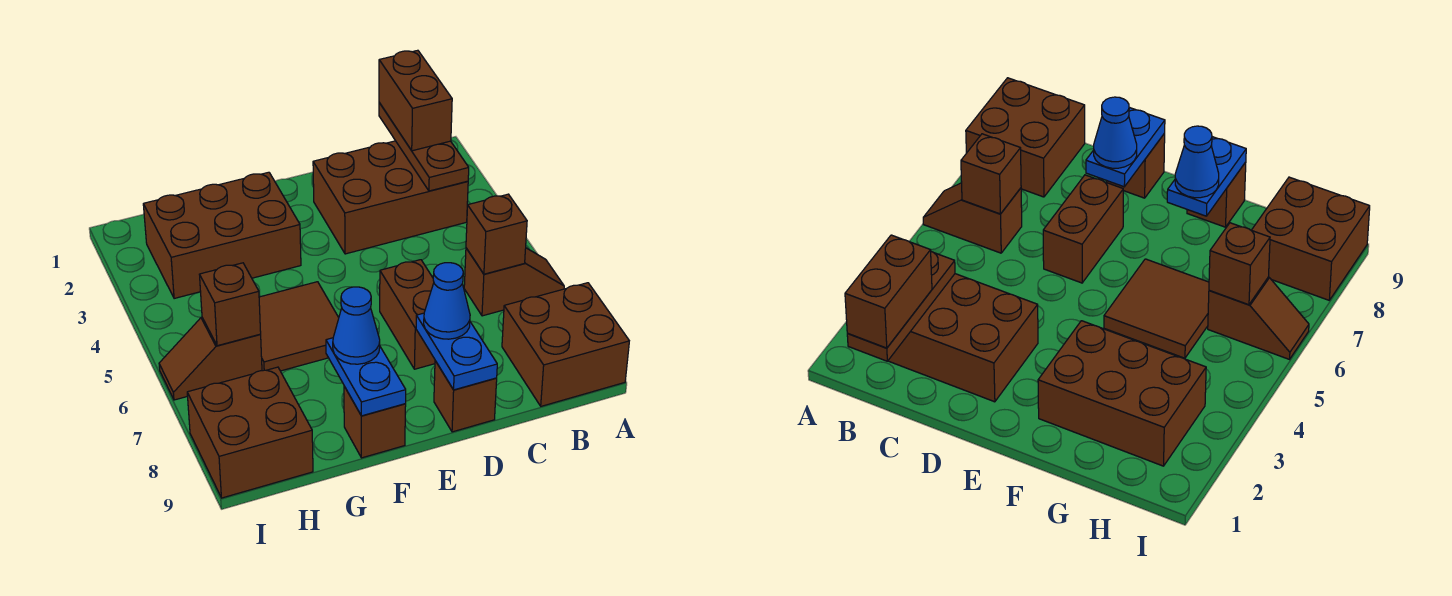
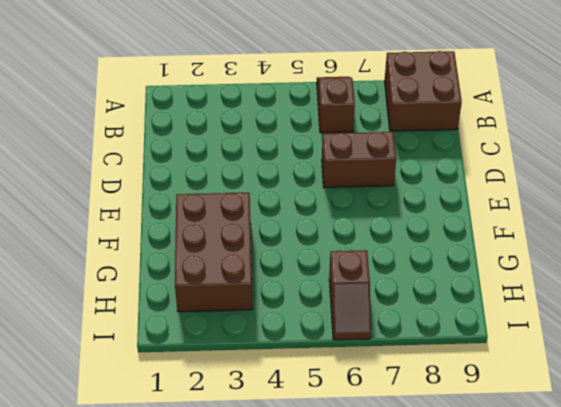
none -> brown 2x3 brick [313,141,468,254]
none -> brown 1x1 brick [434,361,497,432]
none -> brown 2x2 tile [259,282,339,371]

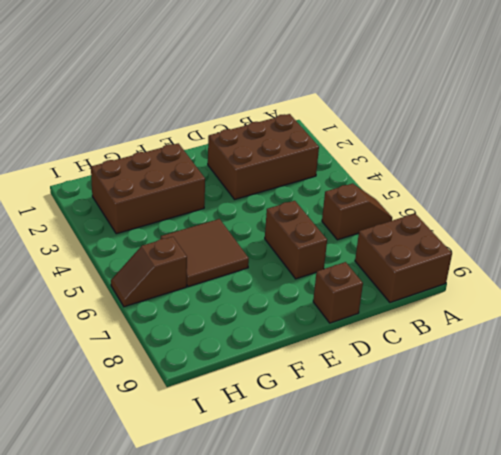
none -> brown 1x1 brick [344,386,406,458]
none -> brown 2x2 brick [187,367,313,498]
none -> brown 1x3 plate [379,103,469,191]

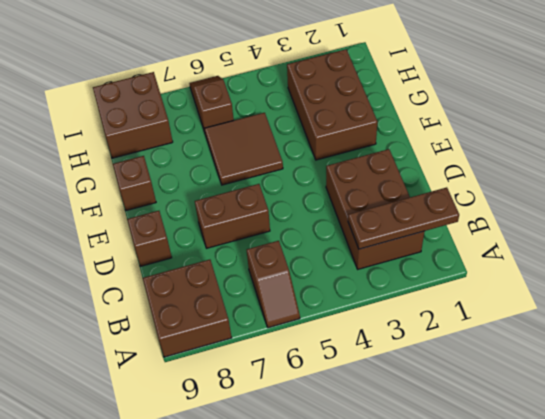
none -> brown 1x1 brick [466,194,527,274]
none -> blue 1x2 plate [416,313,497,390]
none -> blue 1x2 plate [326,338,406,416]

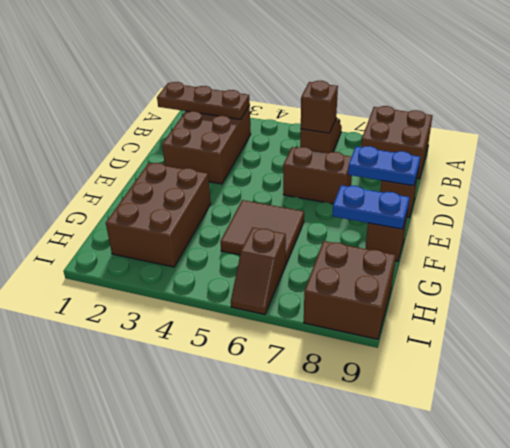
none -> brown 1x1 brick [199,263,261,346]
none -> brown 1x2 brick [379,50,452,151]
none -> blue 1x1 cone [424,263,470,339]

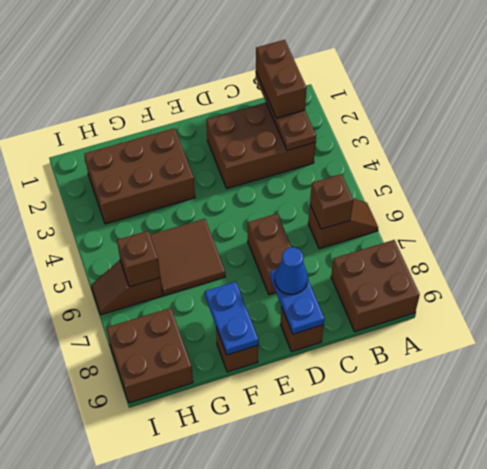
none -> blue 1x1 cone [333,287,380,364]

